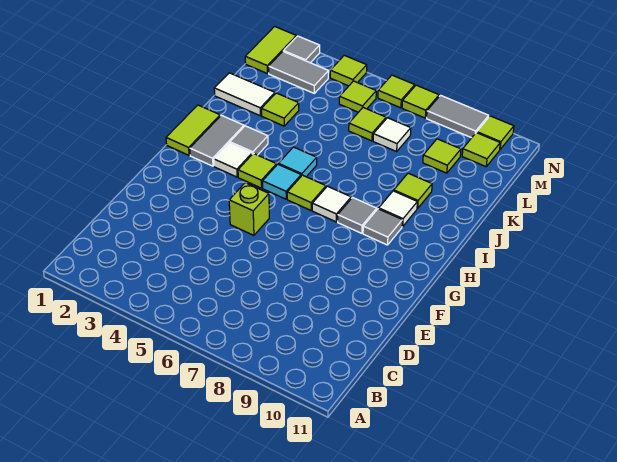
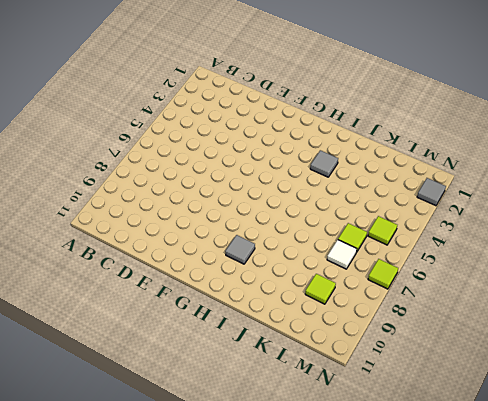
none -> lime 1x1 brick [229,183,269,235]
none -> lime 1x2 tile [166,105,220,155]
none -> grey 1x2 tile [190,115,244,166]

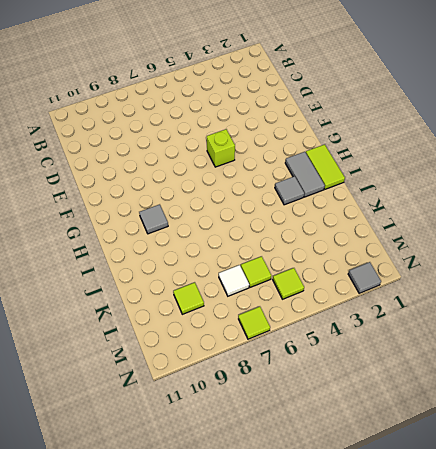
none -> white 1x1 tile [214,143,252,177]
none -> lime 1x1 tile [238,153,277,188]
none -> cyan 1x1 tile [263,164,301,199]

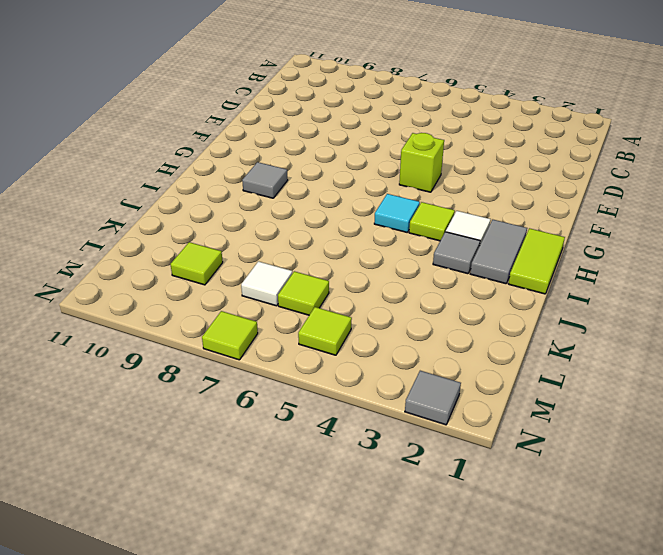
none -> lime 1x1 tile [287,175,326,210]
none -> white 1x1 tile [312,186,351,222]
none -> grey 1x1 tile [338,198,377,233]

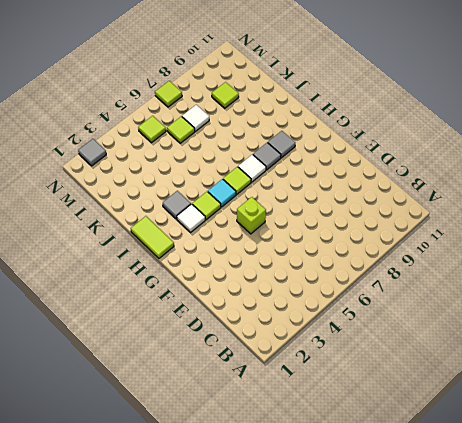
none -> grey 1x2 tile [190,115,244,166]
none -> cyan 1x1 tile [278,147,317,177]
none -> white 1x1 tile [379,191,417,226]

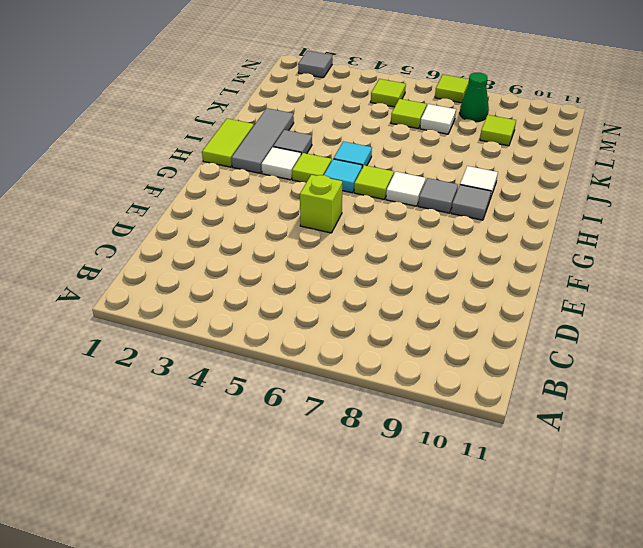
grey 1x3 tile [231,108,294,173] -> grey 1x2 tile [190,115,244,166]
green 1x1 cone [460,73,489,122] -> none
none -> lime 1x1 tile [394,173,432,208]
none -> white 1x2 tile [214,73,275,116]
none -> lime 1x1 tile [261,93,299,126]

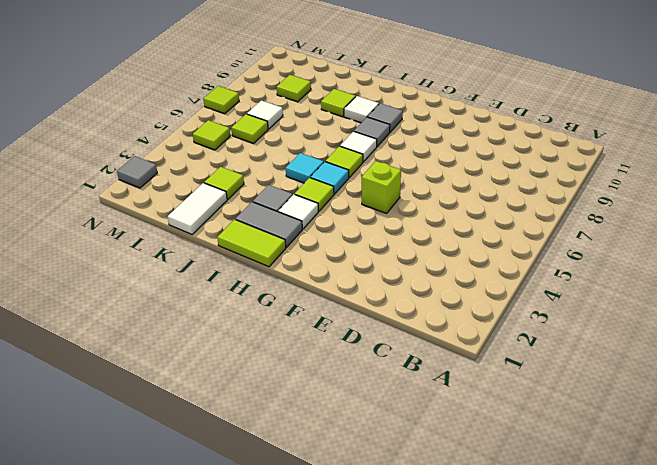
none -> lime 1x2 tile [245,26,296,74]
none -> grey 1x2 tile [269,51,329,93]
none -> lime 1x1 tile [462,132,500,167]

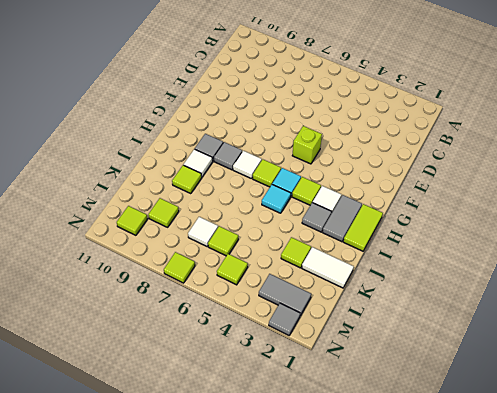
none -> lime 1x2 tile [245,26,296,74]
none -> lime 1x1 tile [330,55,367,86]
none -> lime 1x1 tile [378,75,415,108]

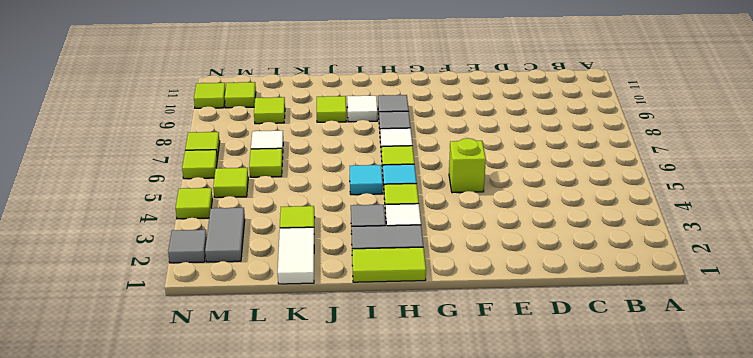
none -> lime 1x2 tile [245,26,296,74]
none -> grey 1x2 tile [427,95,489,138]

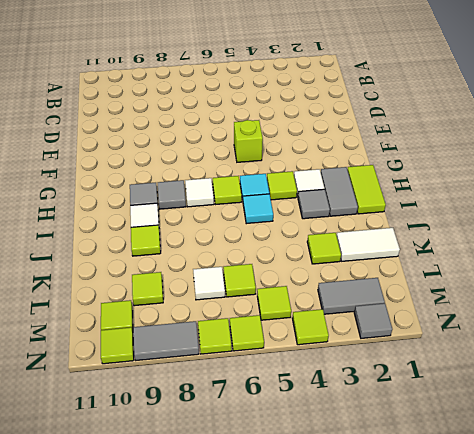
none -> lime 1x2 tile [245,26,296,74]

